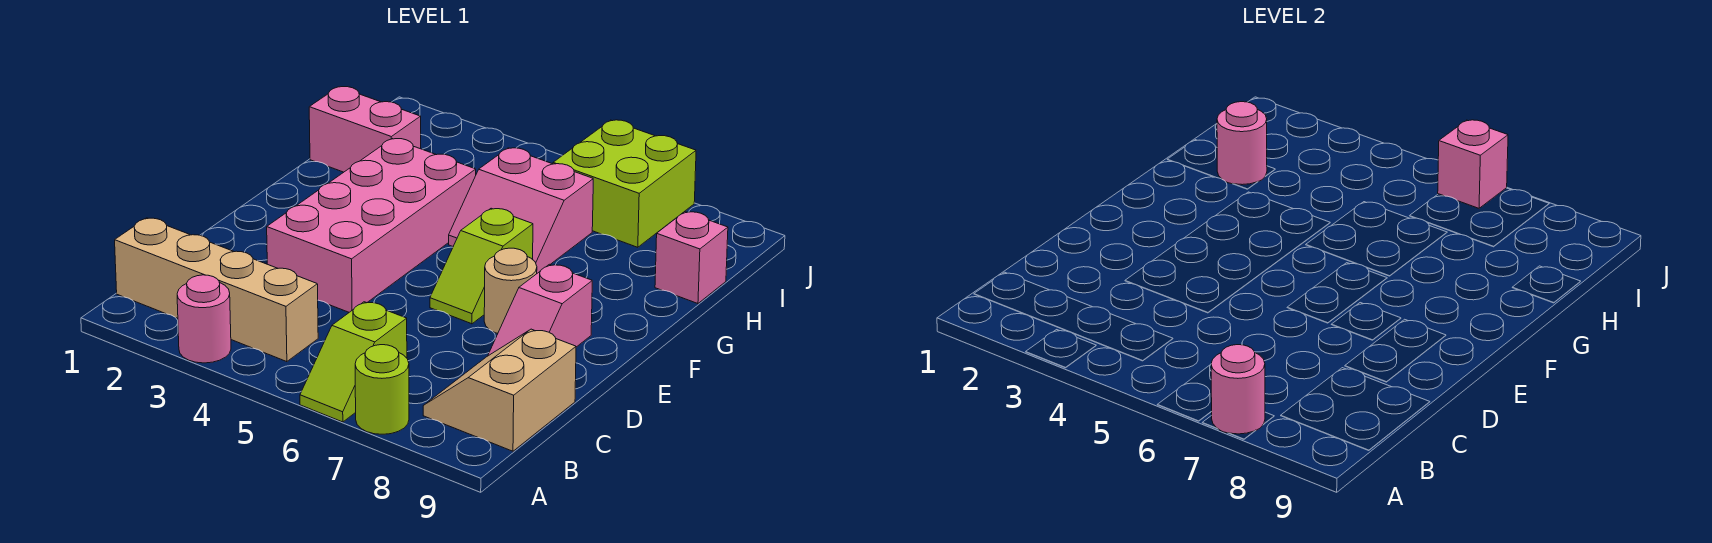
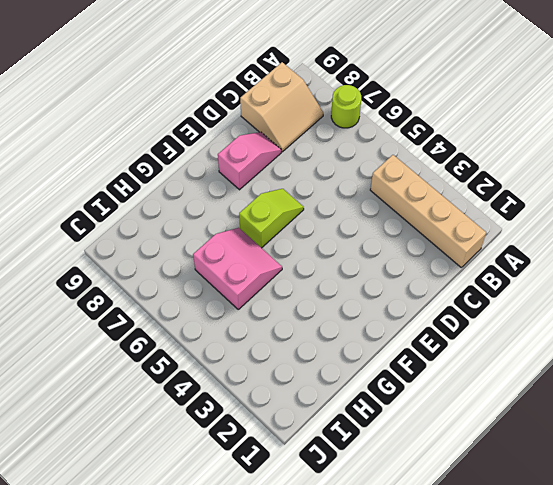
none -> pink 1x1 round brick [177,275,231,363]
none -> lime 1x2 slope [300,302,407,422]
none -> pink 2x4 brick [267,139,476,312]

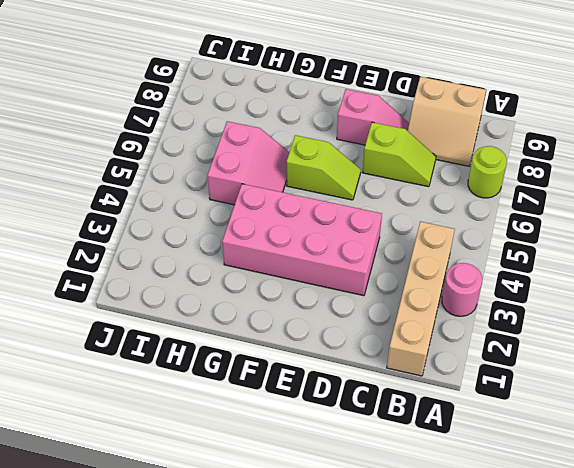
lime 1x2 slope [362,122,436,187] -> lime 1x2 slope moved to [300,302,407,422]
none -> tan 1x1 round brick [484,248,537,333]
none -> pink 1x2 brick [309,87,421,172]
none -> pink 1x1 brick [655,212,728,304]

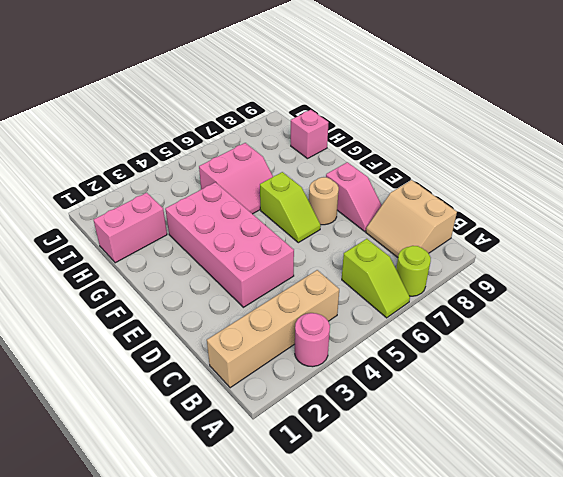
none -> lime 2x2 brick [553,120,696,247]
none -> pink 1x1 round brick [1211,345,1265,434]
none -> pink 1x1 round brick [1217,102,1267,185]

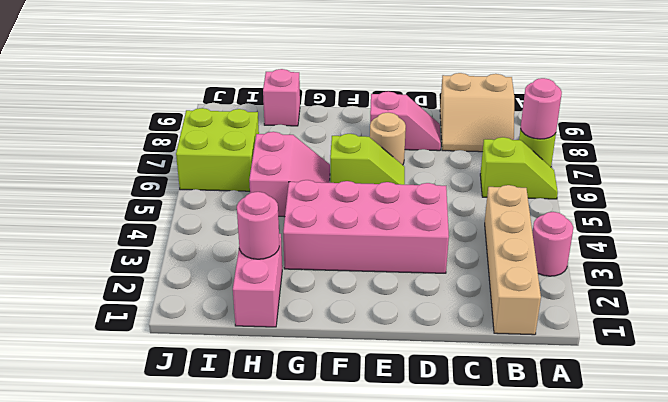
none -> pink 1x1 brick [1438,120,1508,208]

